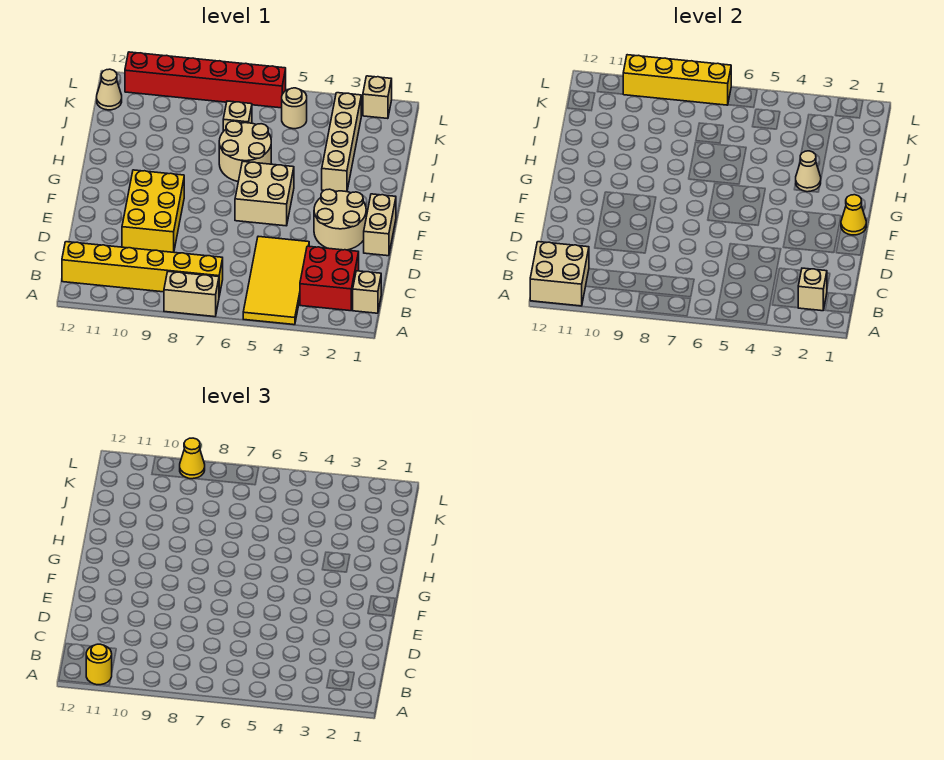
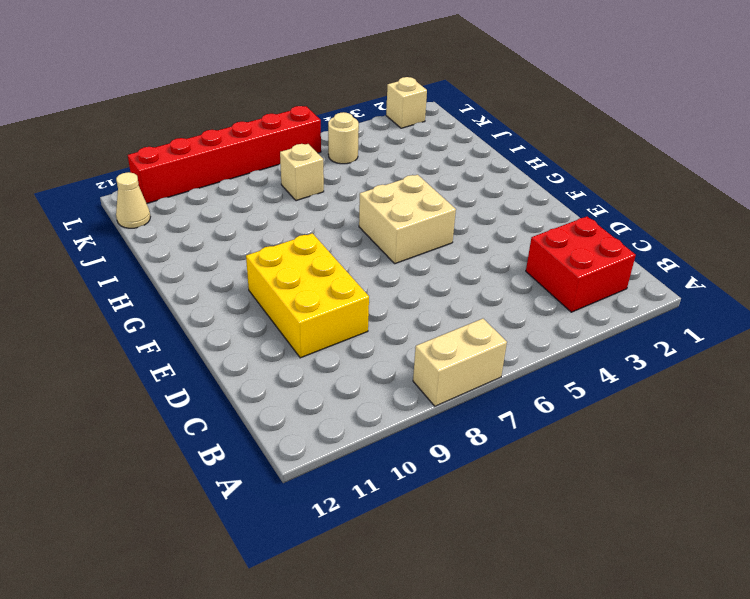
none -> yellow 2x4 tile [243,236,309,325]
none -> tan 1x1 brick [353,271,381,313]
none -> yellow 1x6 brick [62,242,223,296]

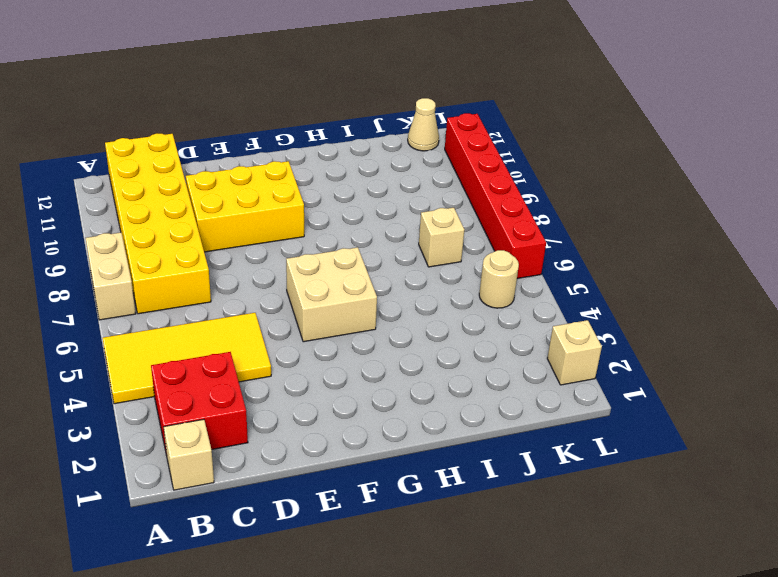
yellow 2x6 brick [105,133,211,314] -> yellow 1x6 brick [62,242,223,296]
none -> tan 1x2 brick [364,194,396,256]
none -> tan 2x2 round brick [314,189,366,250]
none -> tan 1x4 brick [322,93,361,192]

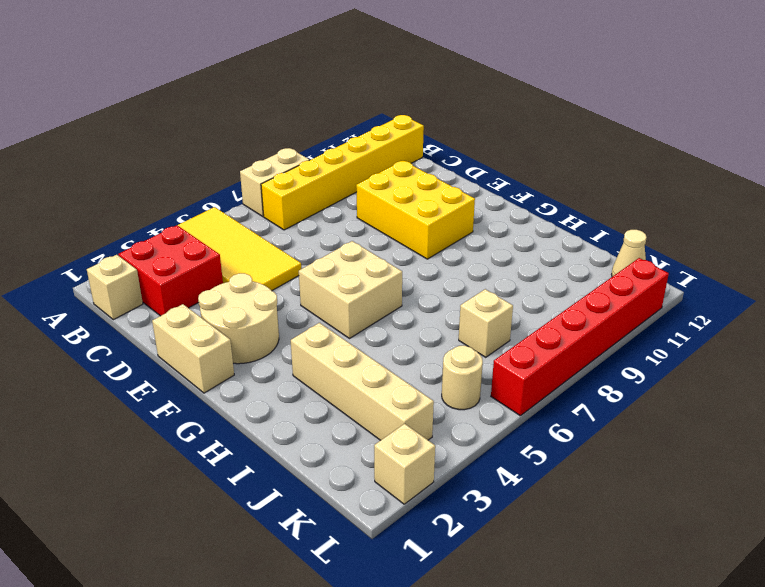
none -> tan 2x2 round brick [219,121,271,181]
none -> tan 2x2 brick [530,242,589,306]
none -> tan 1x1 brick [798,268,827,311]

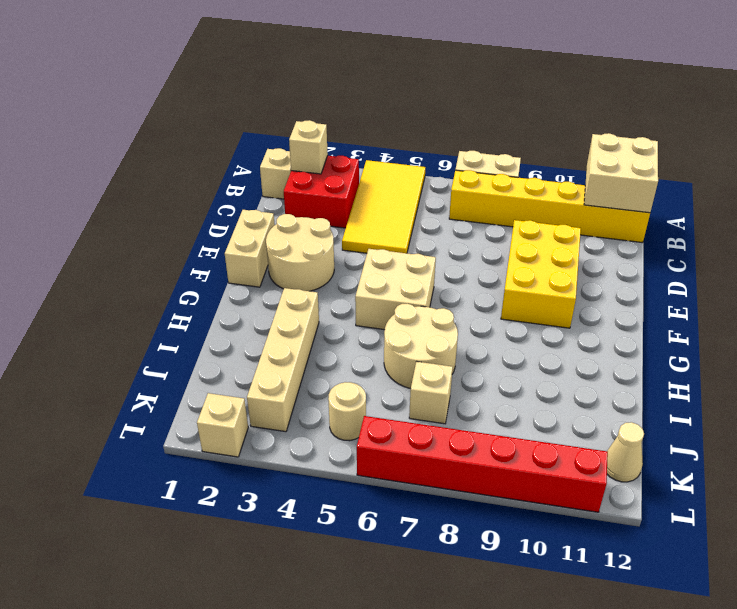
none -> yellow 1x1 cone [841,195,866,235]
none -> tan 1x1 cone [796,151,821,192]
none -> yellow 1x4 brick [623,55,731,105]

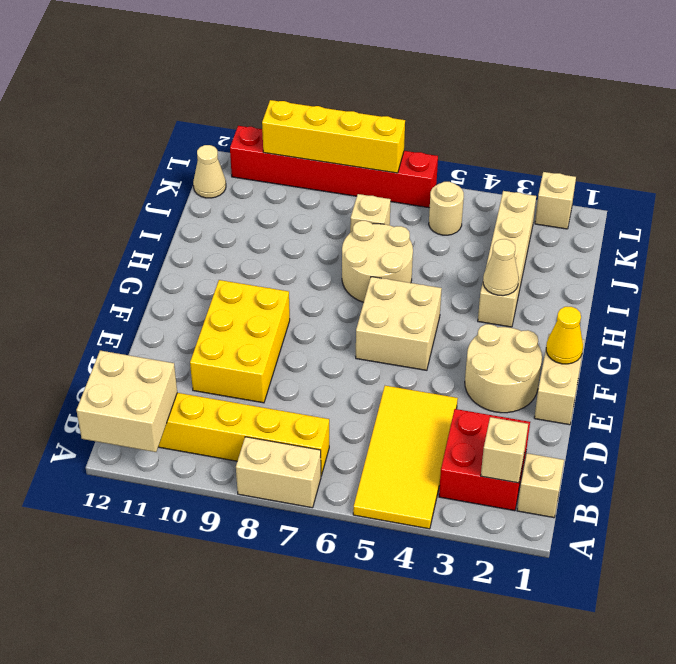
none -> yellow 1x1 round brick [86,644,112,685]
none -> yellow 1x1 cone [180,438,205,479]

